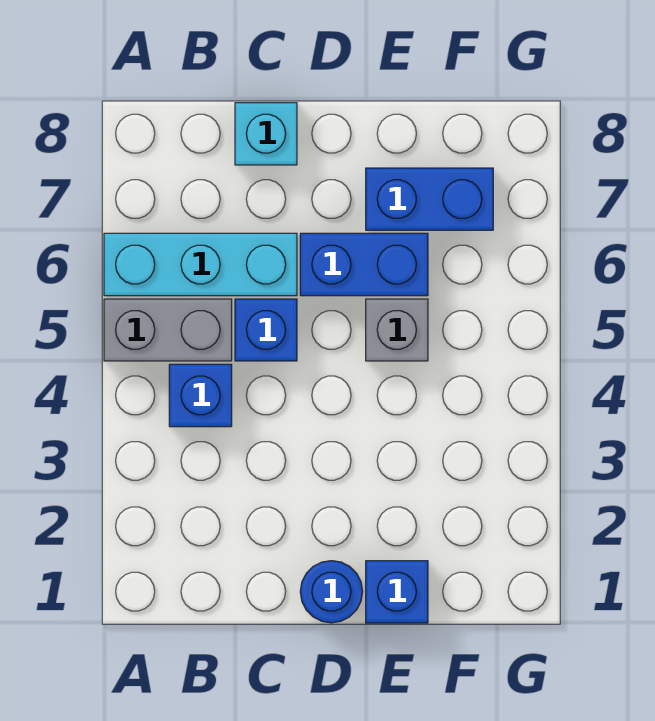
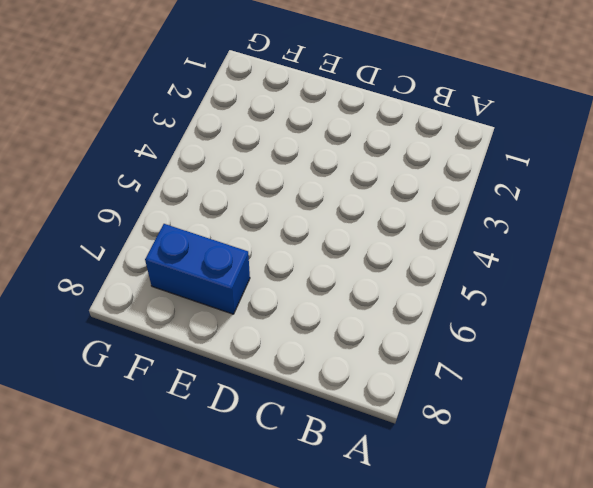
none -> grey 1x2 brick [104,299,232,361]
none -> cyan 1x3 brick [104,233,297,296]

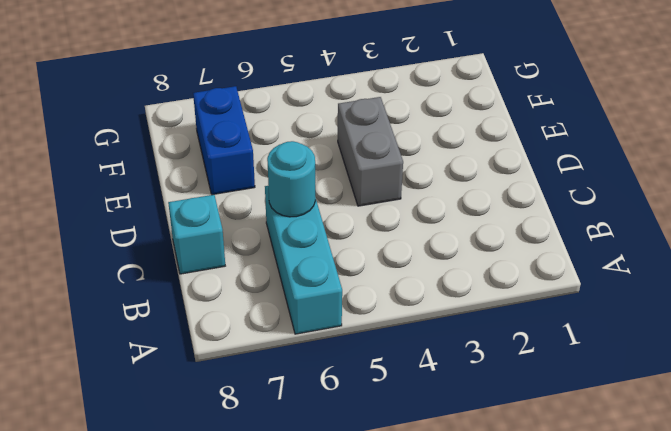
cyan 1x1 round brick [267,141,315,217] -> none
grey 1x2 brick [338,97,403,206] -> grey 1x2 brick moved to [104,299,232,361]
none -> blue 1x1 brick [169,364,232,427]
none -> blue 1x1 brick [235,299,297,361]

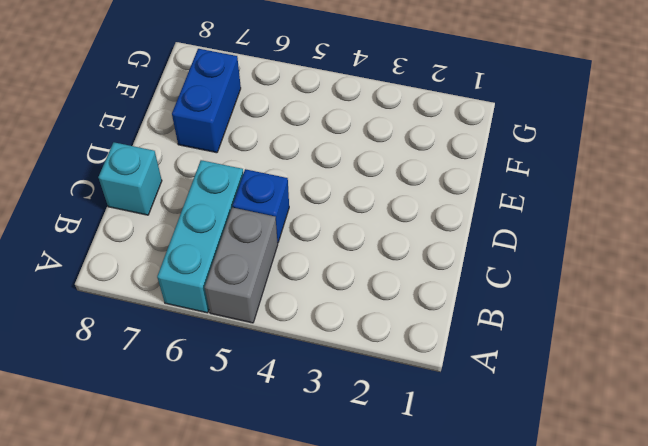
none -> blue 1x1 brick [169,364,232,427]
none -> blue 1x1 round brick [300,561,363,623]

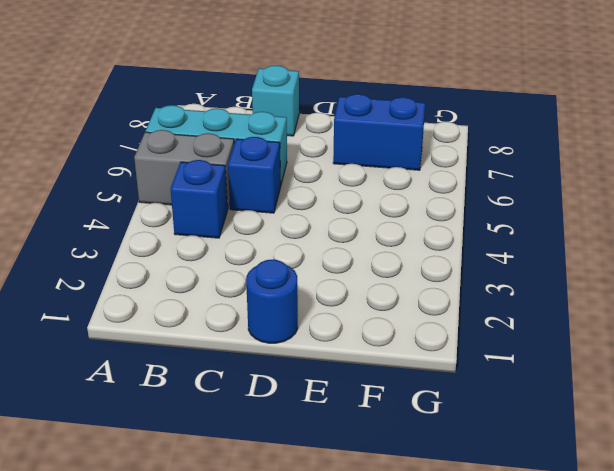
none -> blue 1x2 brick [300,233,428,296]
none -> blue 1x1 brick [366,561,428,623]

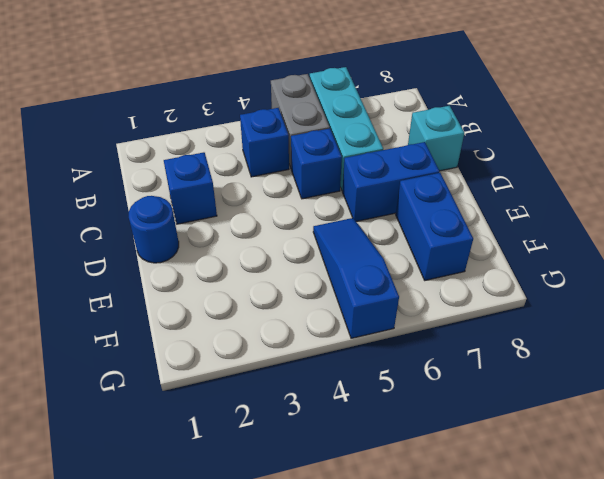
blue 1x1 brick [164,152,217,224] -> blue 1x1 brick moved to [366,561,428,623]
blue 1x2 brick [342,142,440,221] -> blue 1x2 brick turned to [300,233,428,296]
blue 1x3 slope [313,218,399,338] -> grey 1x1 brick [366,299,428,361]

